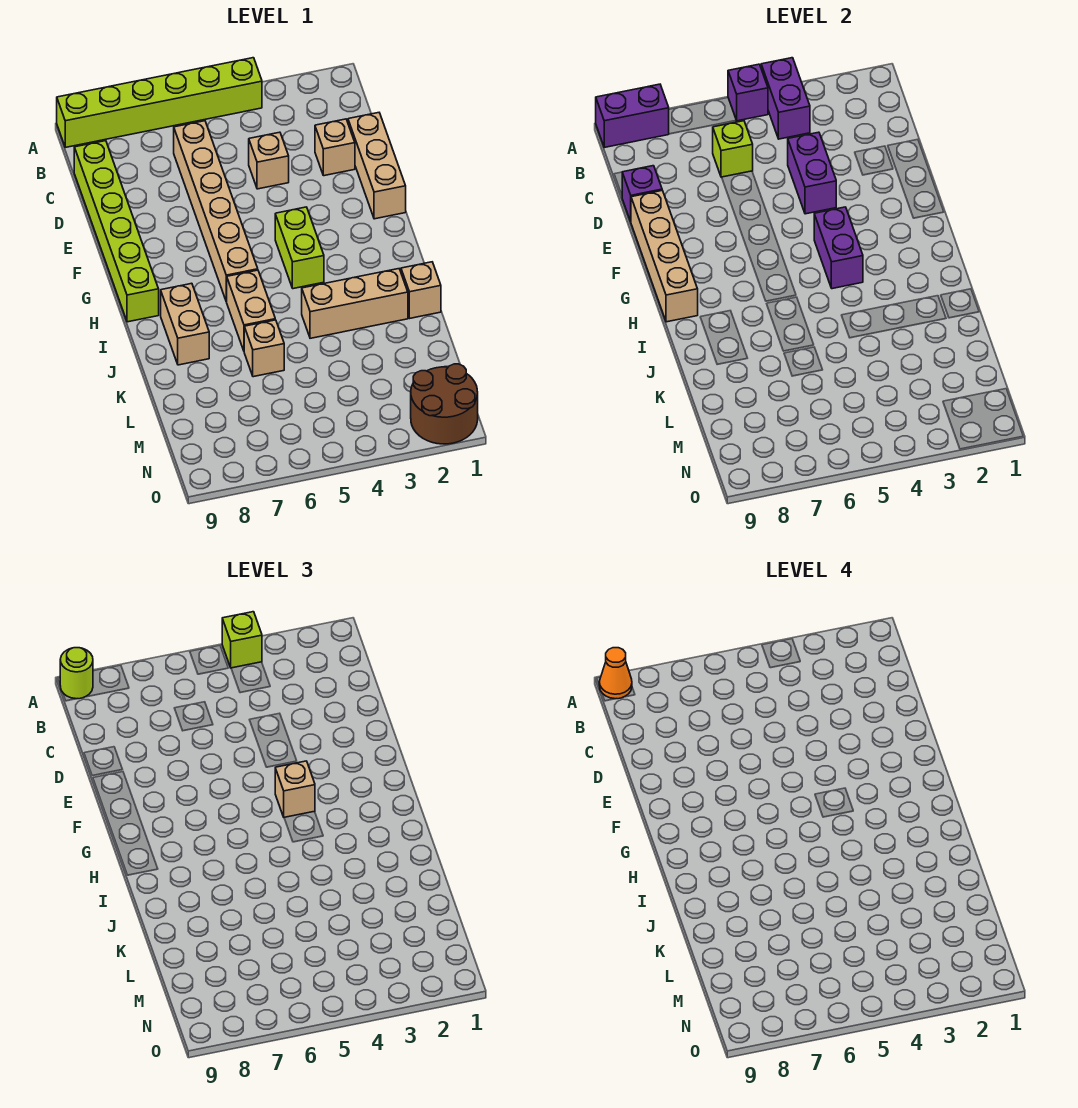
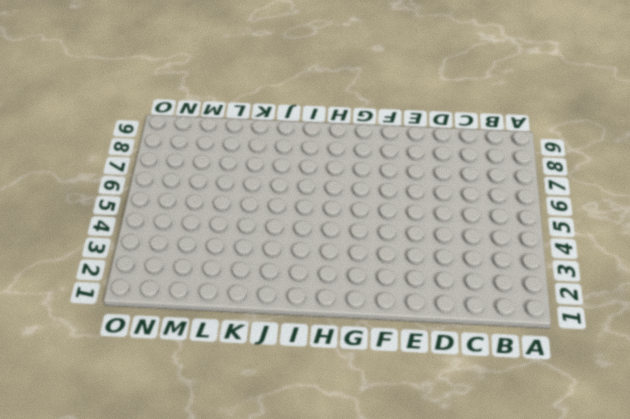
none -> lime 1x6 brick [57,58,262,147]
none -> tan 1x6 brick [174,121,258,302]
none -> lime 1x6 brick [74,141,159,322]

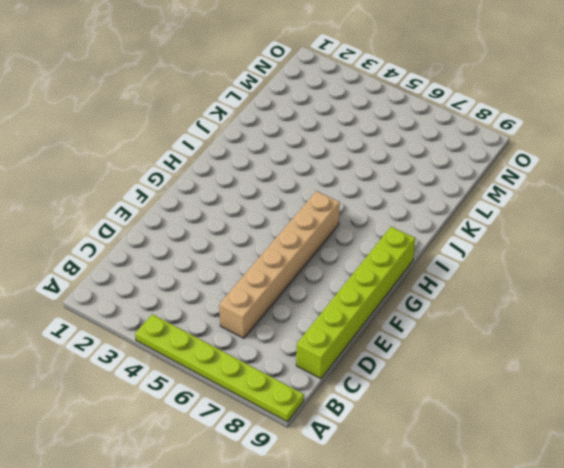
lime 1x6 plate [135,314,304,422] -> lime 1x6 brick [57,58,262,147]
none -> tan 1x3 brick [348,113,406,219]
none -> tan 1x1 brick [315,119,355,176]
none -> tan 1x1 brick [249,132,289,189]

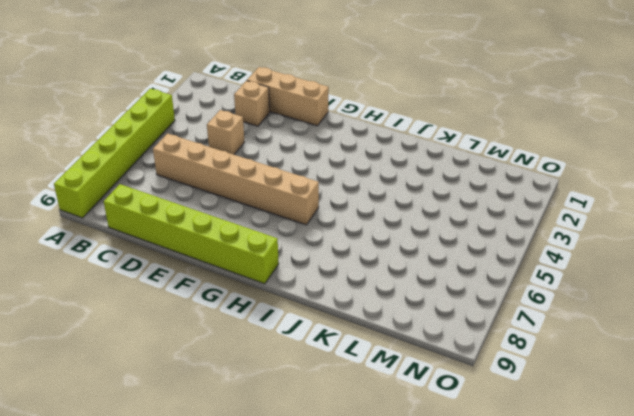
none -> lime 1x2 brick [275,207,324,289]
none -> tan 1x2 brick [227,270,275,351]
none -> tan 1x2 brick [161,283,209,365]

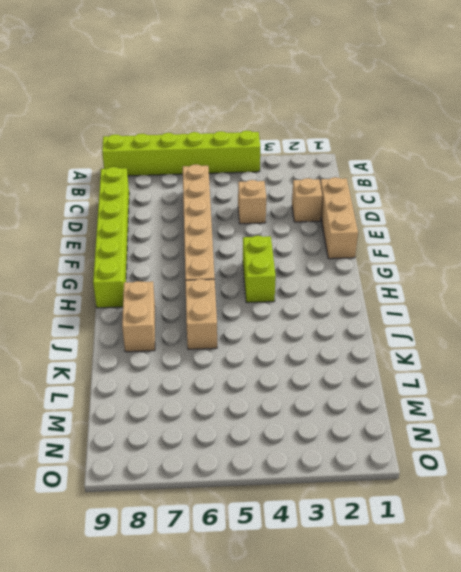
none -> tan 1x1 brick [401,262,441,318]
none -> tan 1x3 brick [302,269,408,338]
none -> tan 1x1 brick [244,320,284,377]

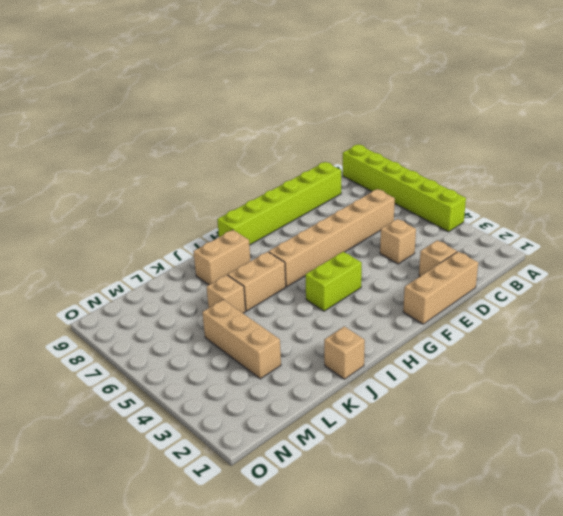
tan 1x3 brick [202,300,281,379] -> tan 1x3 brick moved to [302,269,408,338]
none -> brown 2x2 round brick [411,364,478,444]
none -> purple 1x2 brick [761,58,810,139]
none -> purple 1x1 brick [728,64,768,121]

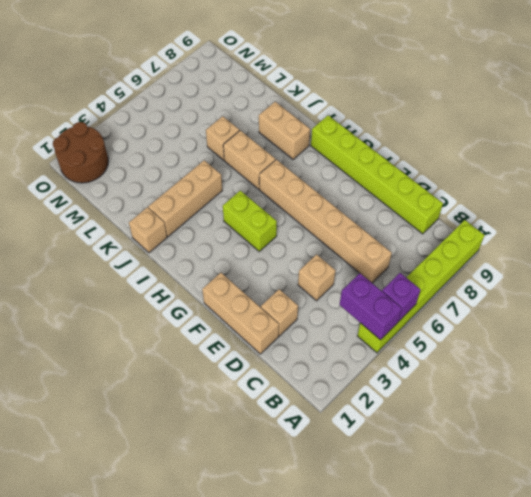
none -> purple 1x2 brick [596,84,669,147]
none -> lime 1x1 brick [713,121,753,177]
none -> purple 1x2 brick [788,132,836,214]

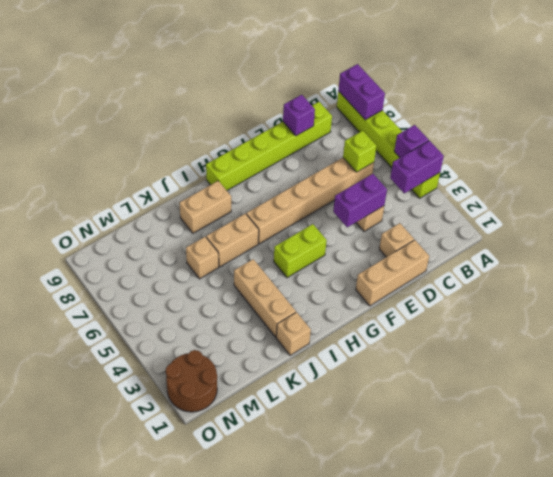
none -> tan 1x4 brick [631,190,698,322]
none -> purple 1x2 brick [814,207,863,289]
none -> lime 1x1 brick [222,612,262,668]

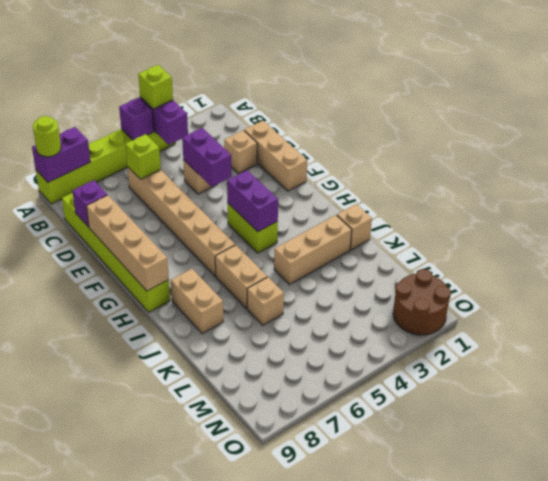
none -> tan 1x1 brick [275,761,315,817]
none -> orange 1x1 cone [599,648,632,699]

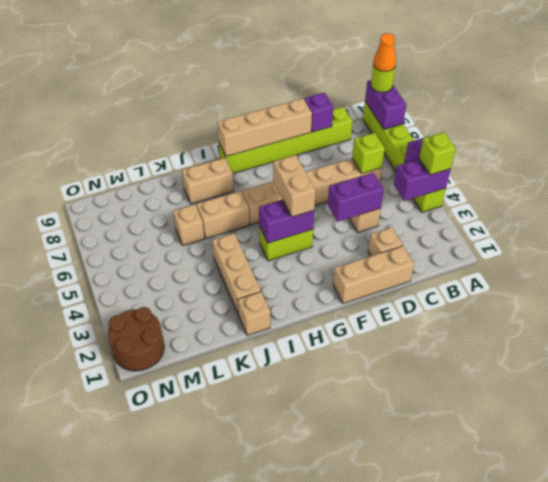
tan 1x2 brick [273,155,315,217] -> tan 1x1 brick [275,761,315,817]

